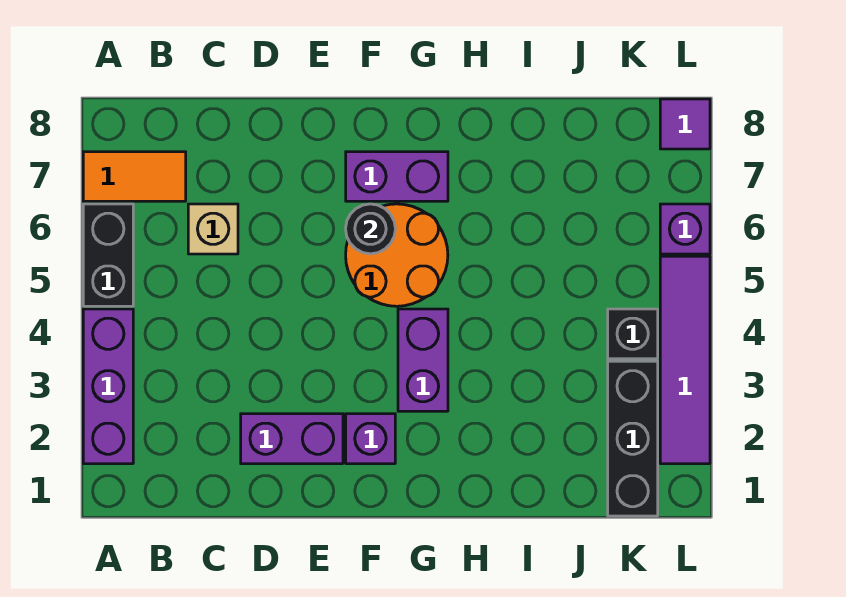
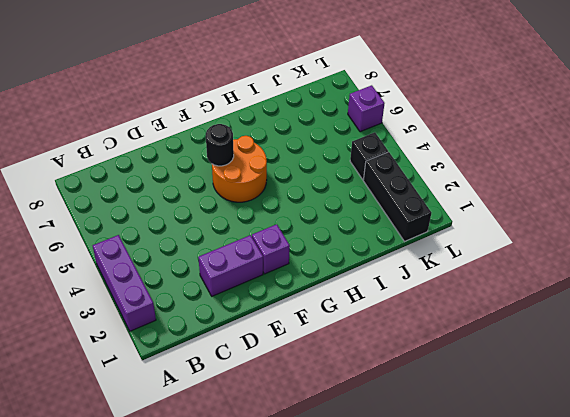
none -> black 1x2 brick [83,204,133,306]
none -> orange 1x2 tile [83,152,186,201]
none -> tan 1x1 brick [188,204,238,254]

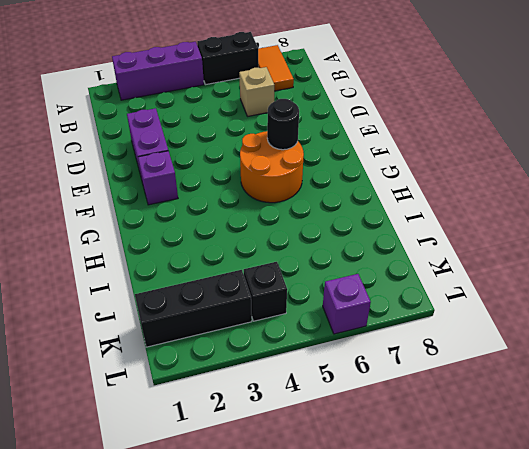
none -> purple 1x2 brick [346,152,448,201]
none -> purple 1x2 brick [398,309,448,411]
none -> purple 1x4 tile [660,256,710,464]

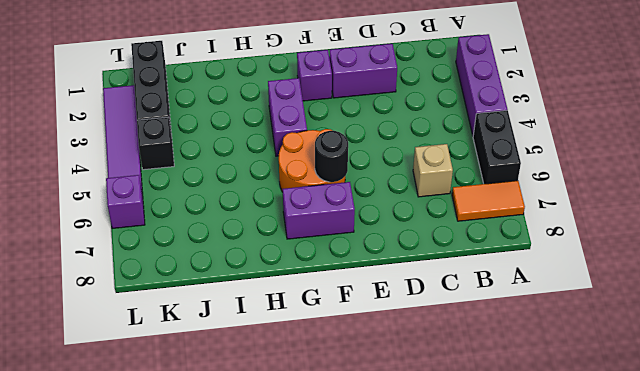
none -> purple 1x1 tile [660,99,710,149]

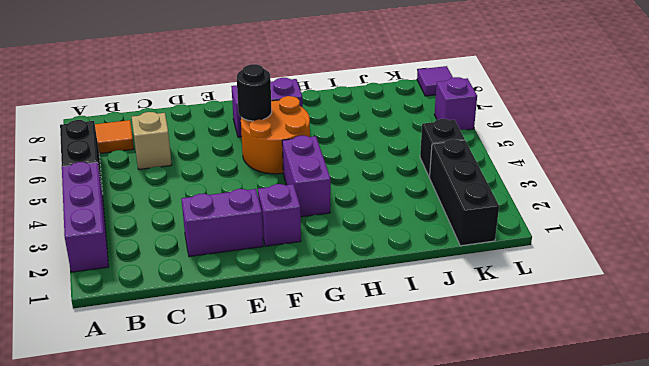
none -> purple 1x4 tile [660,256,710,464]

